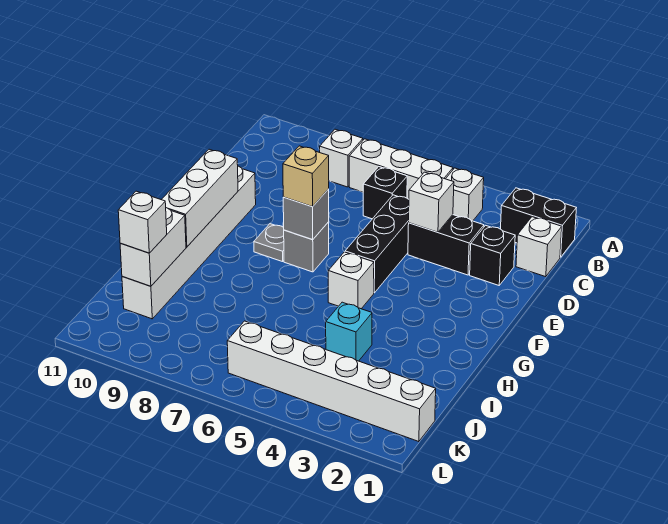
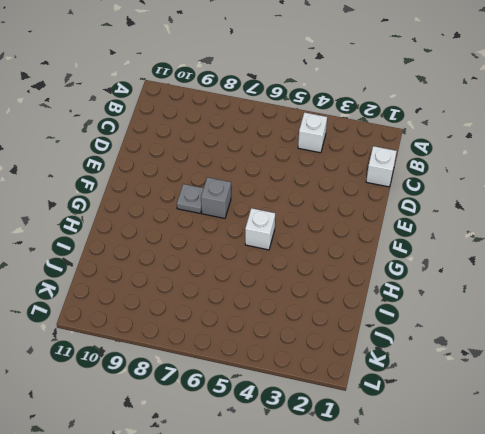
none -> black 1x2 brick [501,188,576,257]
none -> white 1x3 brick [349,139,453,199]
none -> white 1x1 brick [320,129,363,187]

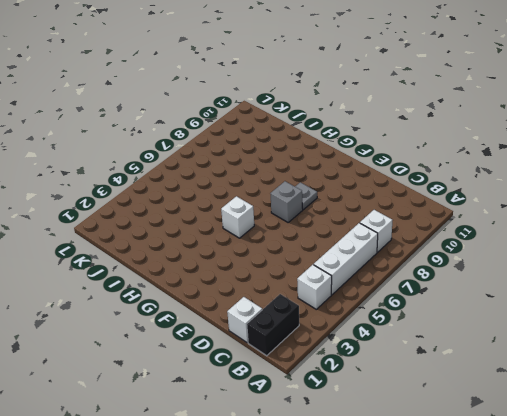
none -> black 1x1 brick [363,167,407,219]
none -> black 1x1 brick [470,225,515,285]
none -> black 1x2 brick [408,215,484,275]

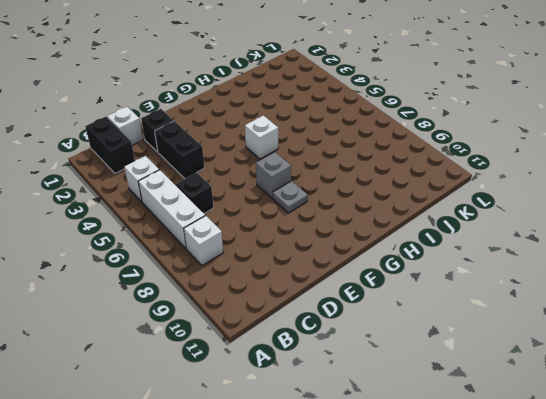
none -> black 1x3 brick [345,195,409,293]
none -> white 1x6 brick [122,166,256,319]
none -> cyan 1x1 brick [326,302,372,361]

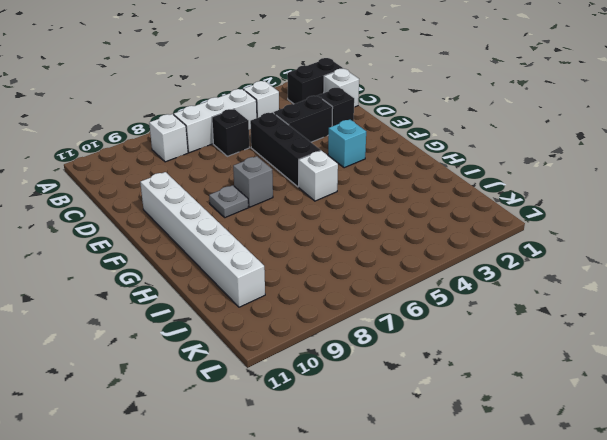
cyan 1x1 brick [328,120,366,168] -> cyan 1x1 brick moved to [326,302,372,361]
none -> white 1x6 brick [227,321,436,442]
none -> white 1x1 brick [409,172,454,232]
none -> grey 1x1 brick [283,189,329,240]

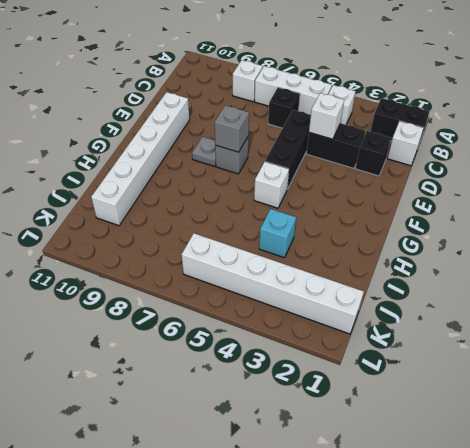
none -> white 1x3 brick [162,149,238,247]
none -> white 1x2 brick [120,208,186,286]
none -> tan 1x1 brick [283,146,329,207]

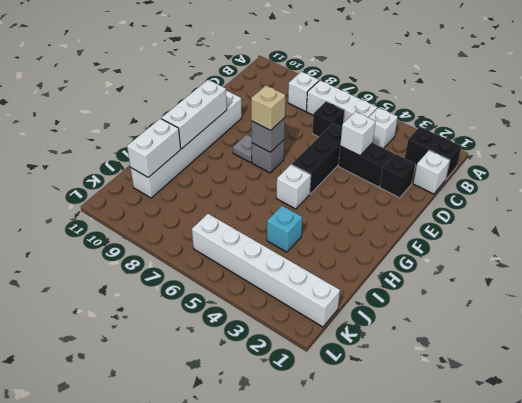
none -> white 1x1 brick [118,191,167,253]

